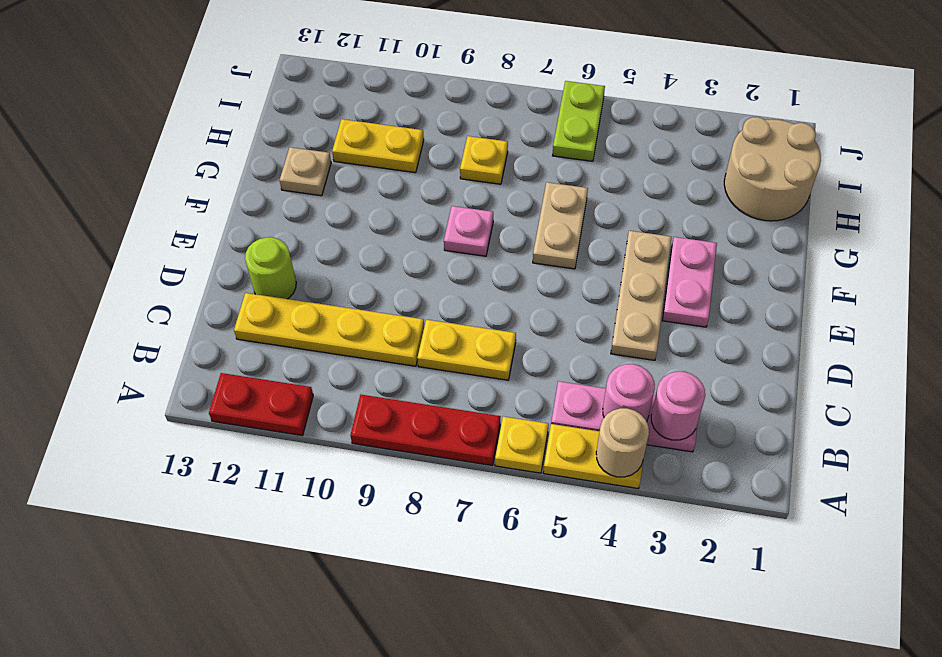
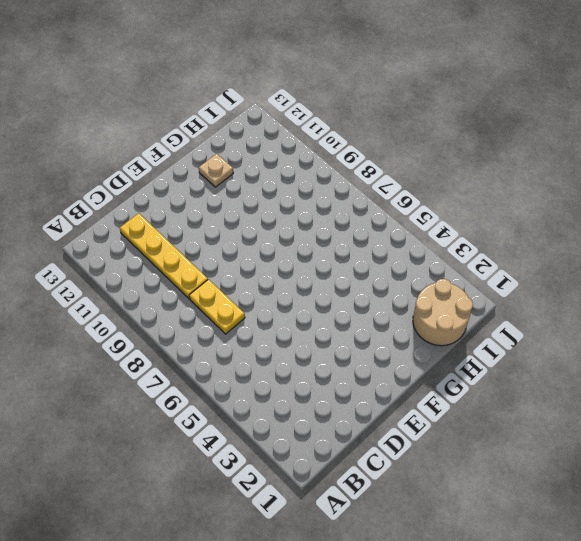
none -> yellow 1x2 plate [543,424,643,489]
none -> yellow 1x1 plate [495,417,549,473]
none -> red 1x3 plate [350,395,501,465]

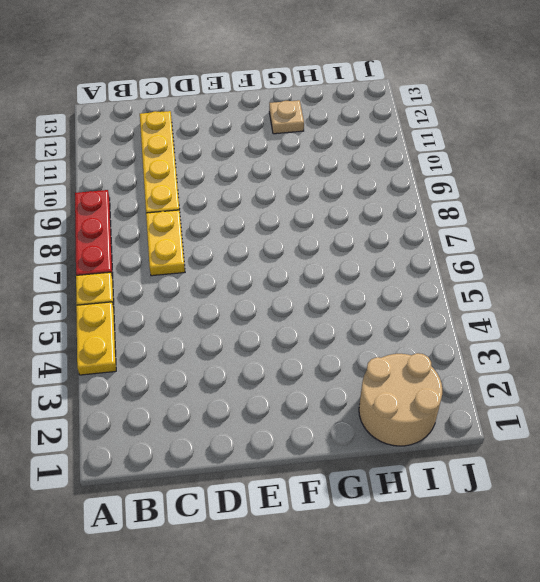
none -> red 1x2 plate [209,373,313,436]
none -> pink 1x3 plate [551,381,697,452]
none -> tan 1x3 plate [611,231,672,360]

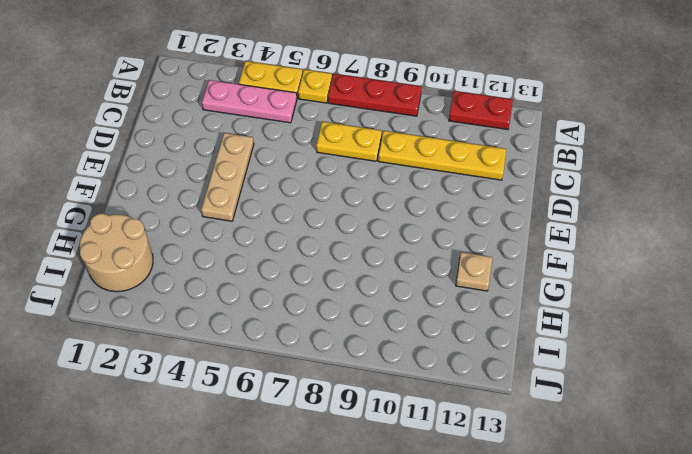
none -> lime 1x1 round brick [245,237,296,299]
none -> pink 1x2 plate [662,237,717,327]
none -> tan 1x2 plate [533,182,588,269]

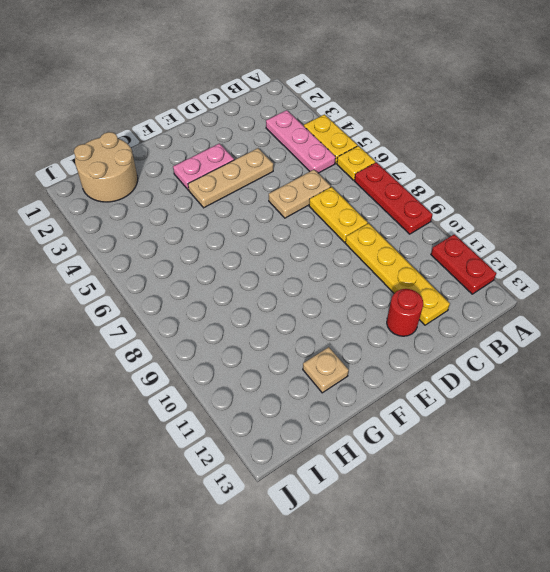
tan 1x2 plate [269,170,331,218] -> tan 1x2 plate moved to [533,182,588,269]
red 1x1 round brick [387,289,423,336] -> lime 1x1 round brick [245,237,296,299]
none -> pink 1x1 plate [444,206,493,256]
none -> yellow 1x1 plate [460,136,508,184]
none -> yellow 1x2 plate [332,119,424,173]

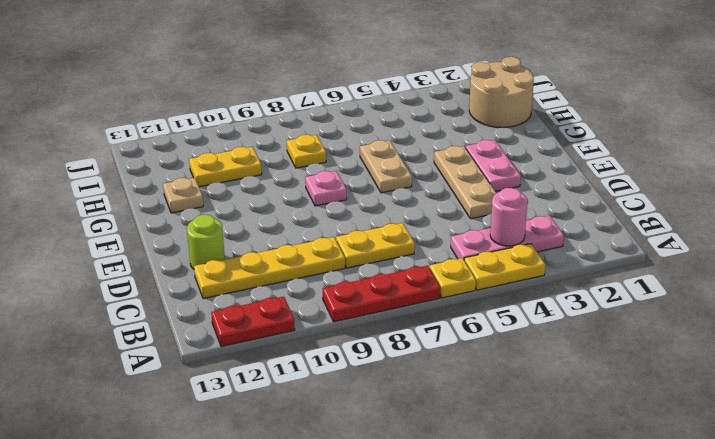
none -> lime 1x2 plate [553,81,605,161]
none -> tan 1x1 round brick [596,408,649,477]
none -> pink 1x1 round brick [651,372,705,440]

